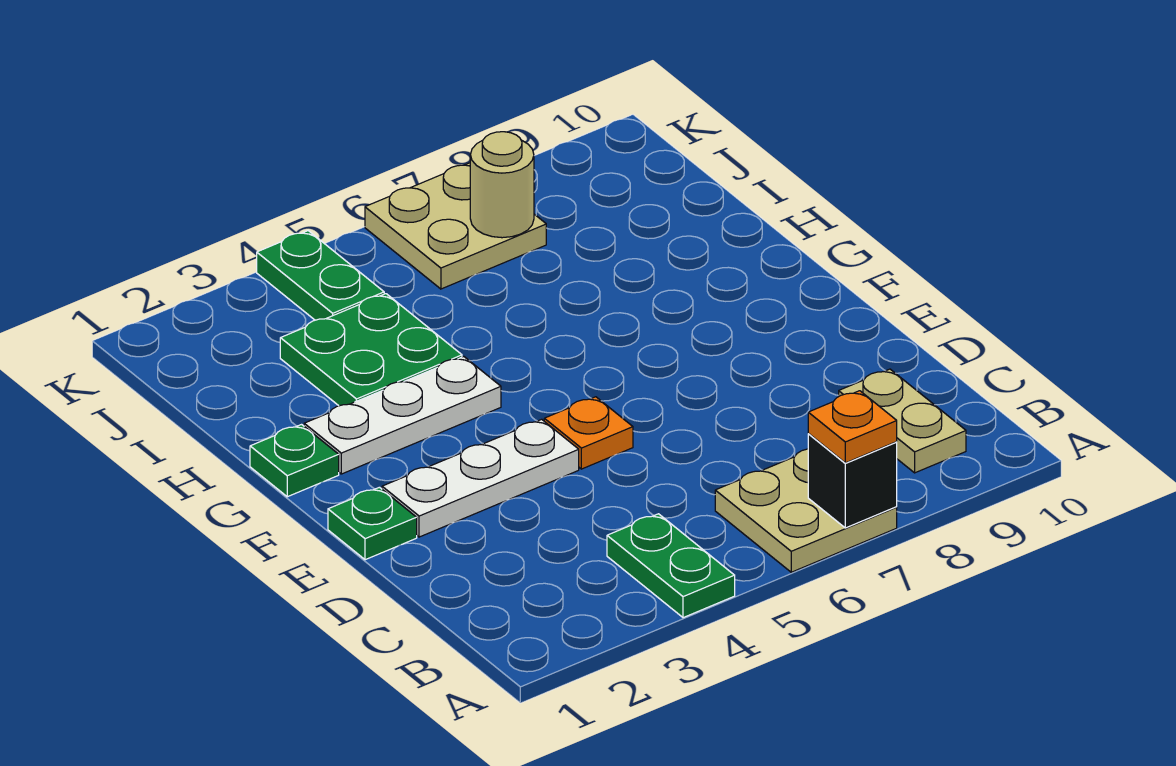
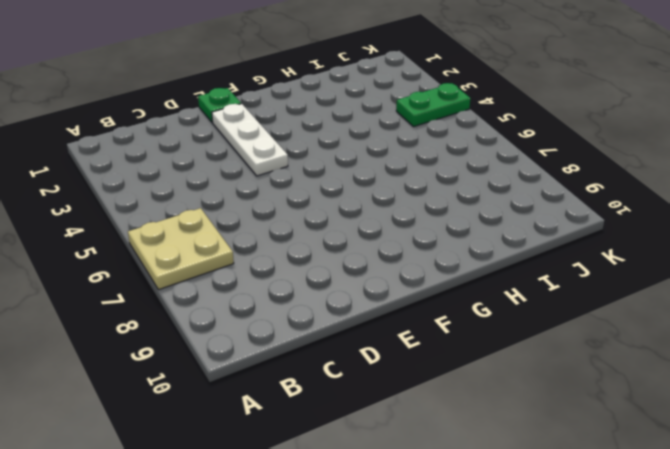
none -> green 1x2 plate [607,514,735,618]
none -> tan 1x2 plate [839,369,966,473]
none -> orange 1x1 plate [544,397,633,469]

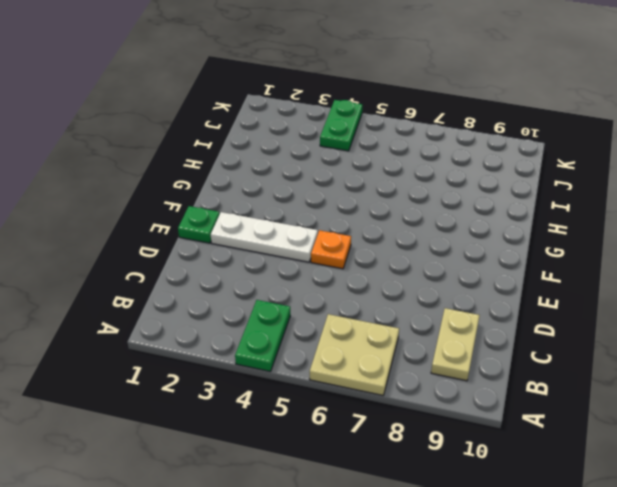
none -> green 1x1 plate [250,425,339,497]
none -> white 1x3 plate [304,357,501,474]
none -> green 2x2 plate [280,294,462,406]

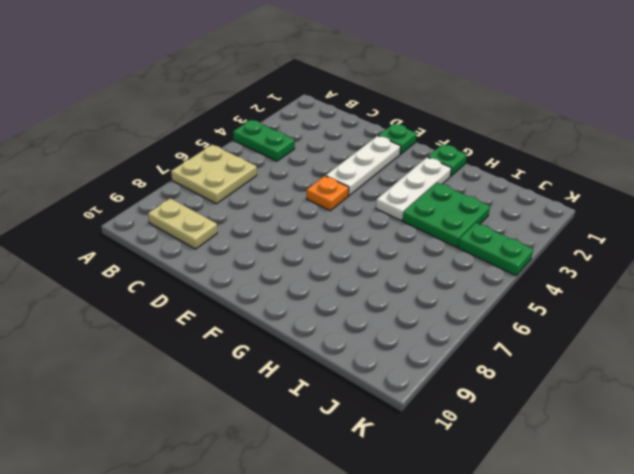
none -> tan 2x2 plate [365,163,546,289]
none -> black 1x1 brick [808,434,897,528]
none -> tan 1x1 round brick [470,132,534,238]

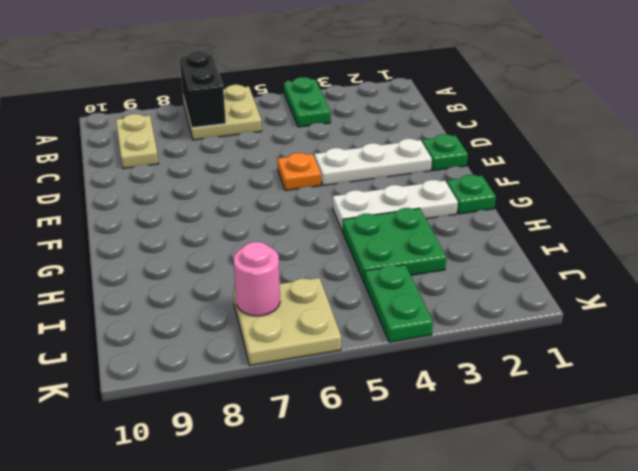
black 1x2 brick [179,51,226,128] -> black 1x1 brick [808,434,897,528]
pink 1x1 round brick [234,242,280,316] -> tan 1x1 round brick [470,132,534,238]
none -> orange 1x1 plate [808,391,897,463]

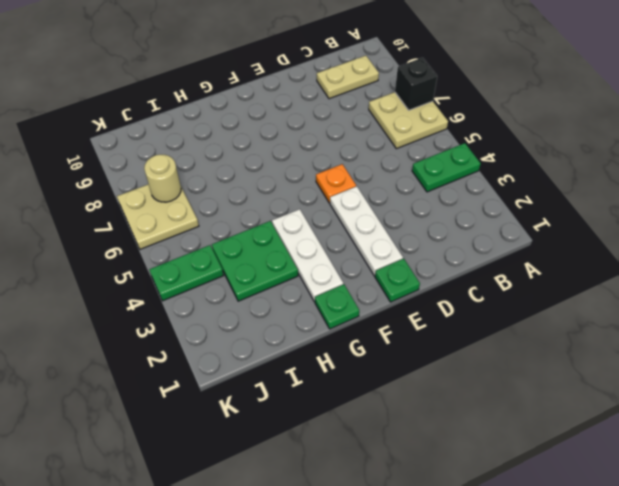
none -> orange 1x1 plate [808,391,897,463]

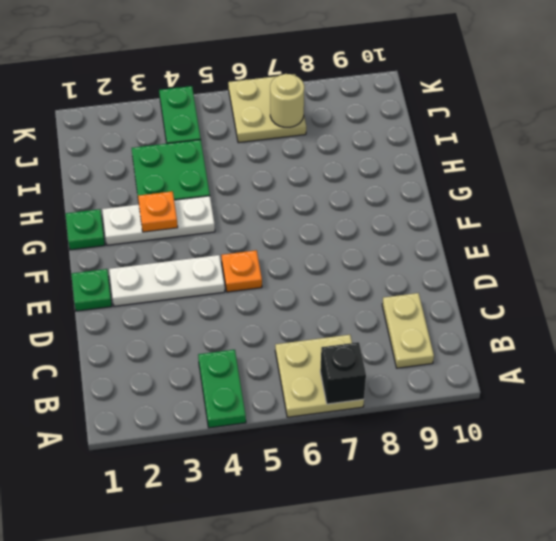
orange 1x1 plate [138,191,178,232] -> orange 1x1 plate moved to [808,391,897,463]

